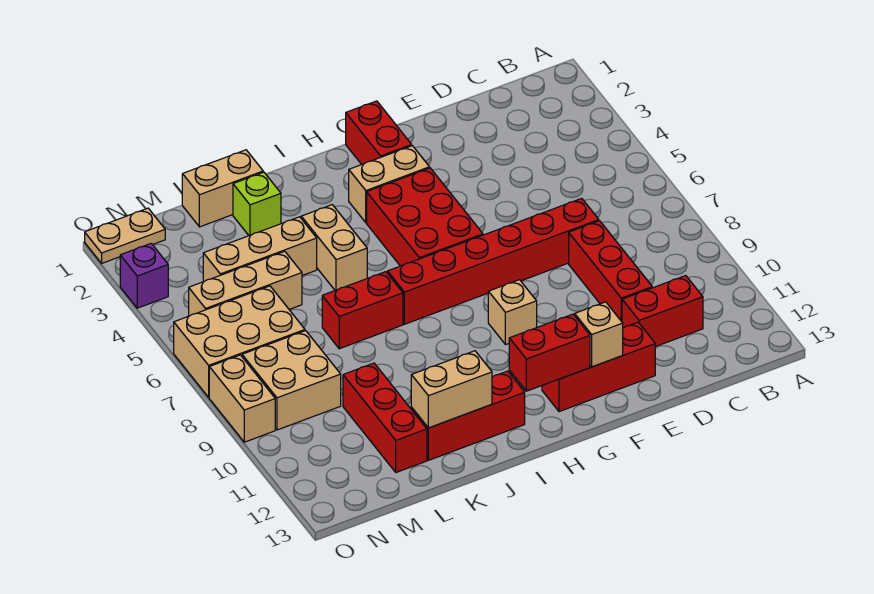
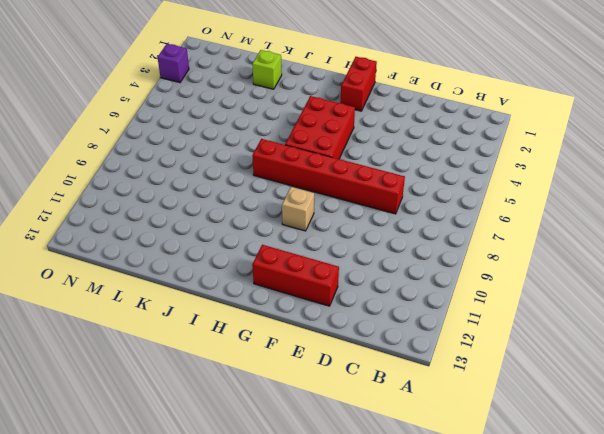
none -> red 1x2 brick [622,276,703,347]
none -> red 1x3 brick [569,221,652,322]
none -> tan 1x2 brick [349,146,430,223]

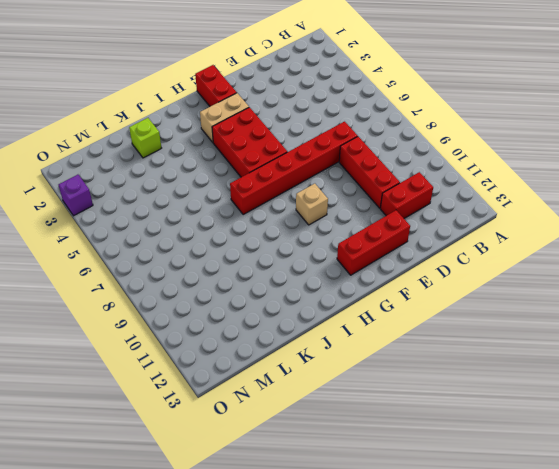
none -> red 1x3 brick [411,371,525,460]
none -> tan 1x2 brick [301,205,367,290]
none -> red 1x2 brick [322,272,403,349]

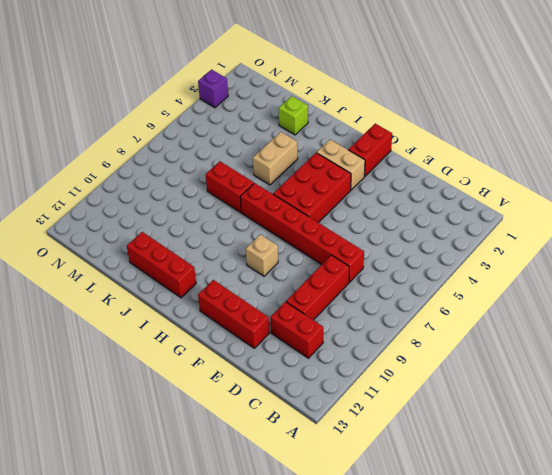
none -> tan 1x2 brick [182,150,263,227]
none -> tan 1x3 brick [203,217,317,282]
none -> tan 1x3 brick [189,251,302,316]

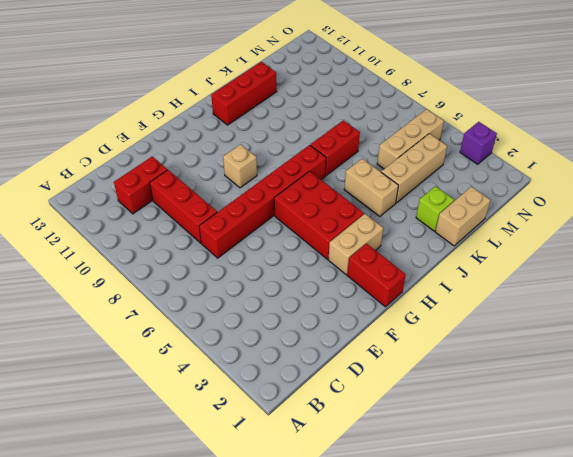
none -> red 1x3 brick [542,322,655,412]
none -> red 1x3 brick [343,363,427,472]
none -> tan 2x3 brick [174,286,305,397]

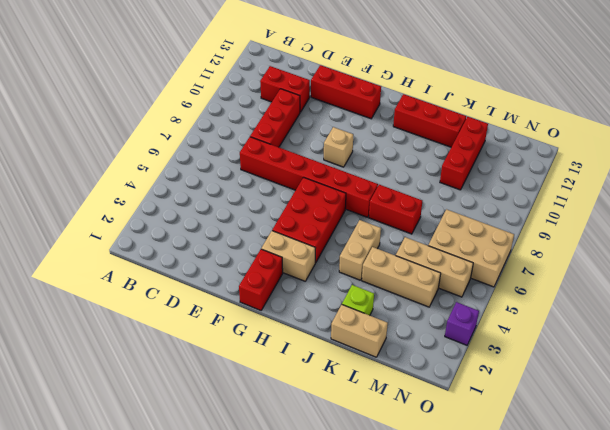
none -> tan 2x2 brick [242,331,341,430]
none -> tan 1x2 plate [85,208,165,263]
none -> tan 1x2 brick [209,355,275,442]

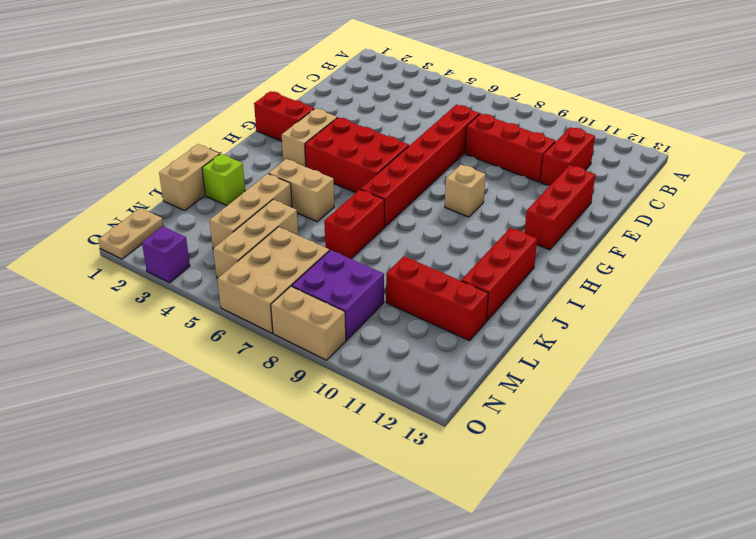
purple 2x2 brick [292,250,384,340] -> tan 2x2 brick [242,331,341,430]
none -> tan 1x1 brick [575,302,623,367]
none -> red 1x2 brick [509,314,590,391]
none -> tan 1x2 brick [411,351,492,428]

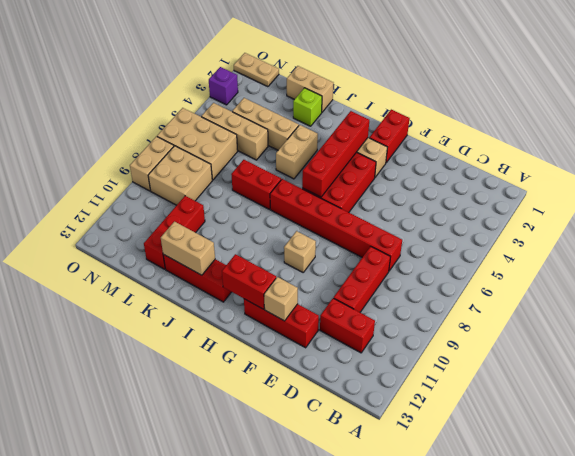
red 1x4 brick [302,111,369,197] -> none

